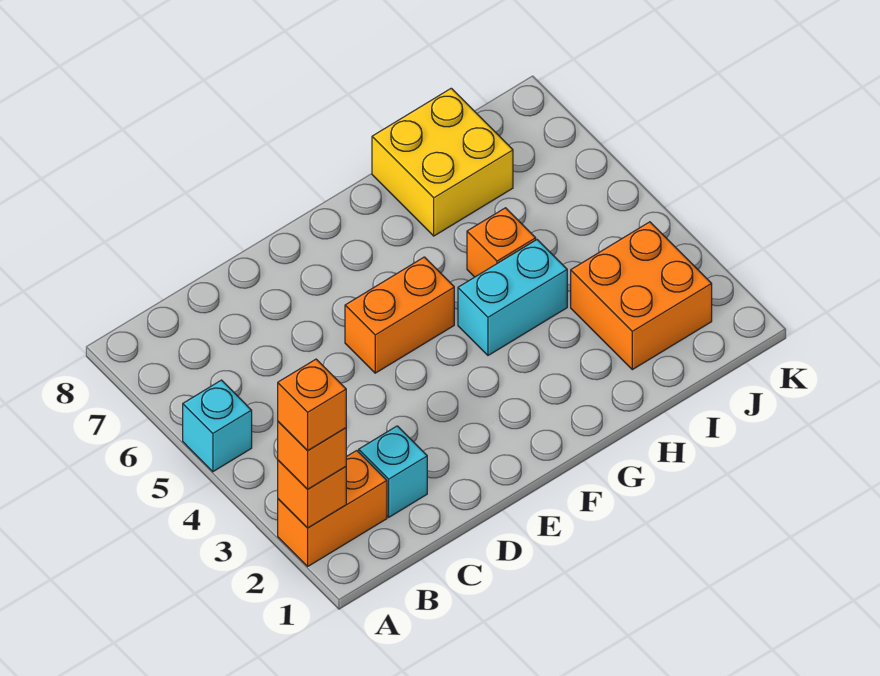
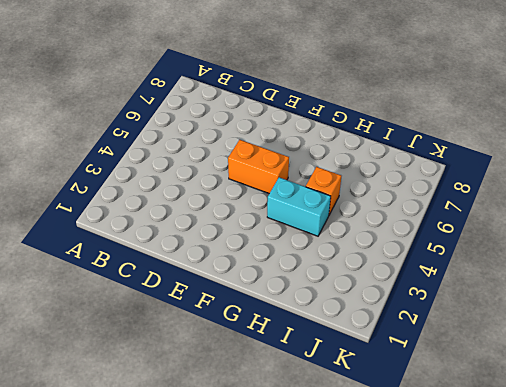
none -> orange 1x2 brick [278,451,387,566]
none -> cyan 1x1 brick [183,380,252,472]

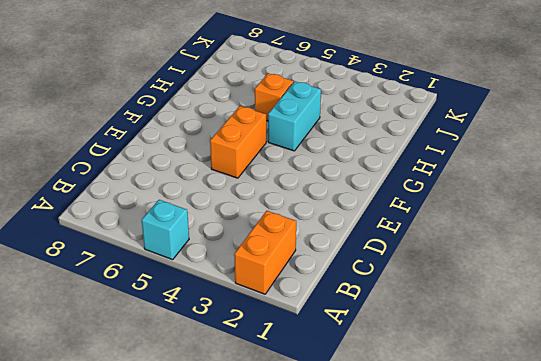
none -> cyan 1x1 brick [359,426,427,517]
none -> yellow 2x2 brick [372,88,513,236]

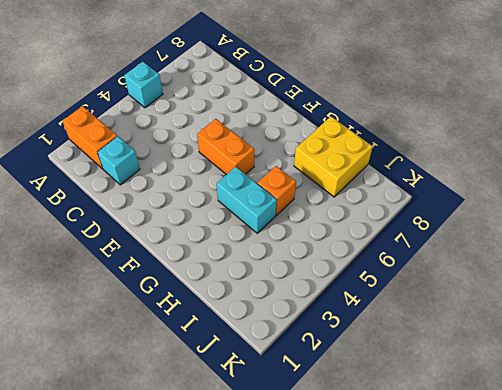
none -> orange 2x2 brick [571,222,712,370]
none -> orange 1x1 brick [278,460,346,528]

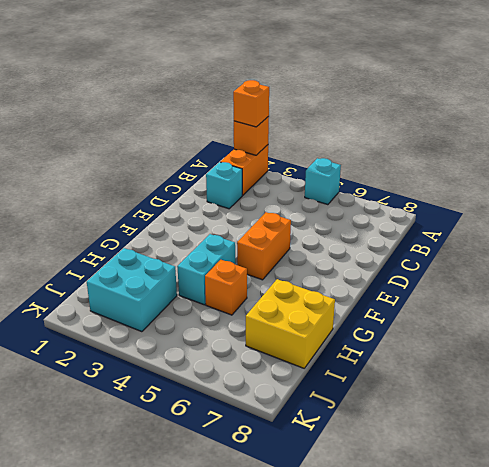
cyan 2x2 brick [87,248,177,332] -> orange 2x2 brick [571,222,712,370]
none -> orange 1x1 brick [278,359,346,451]

